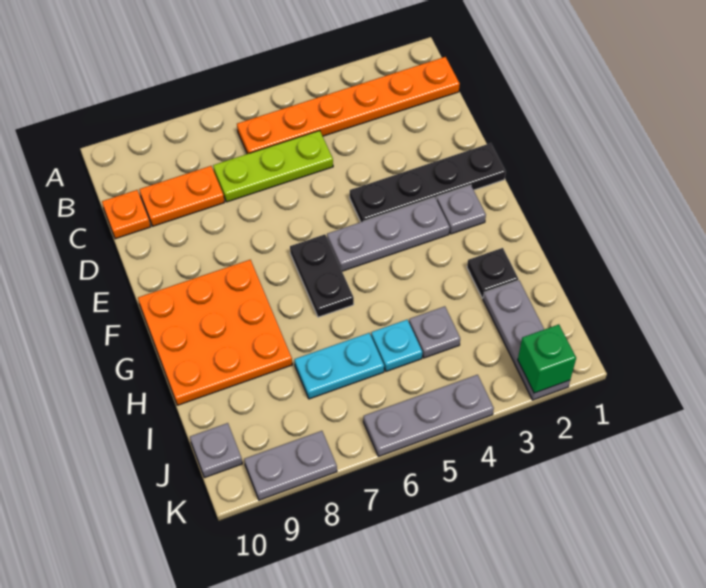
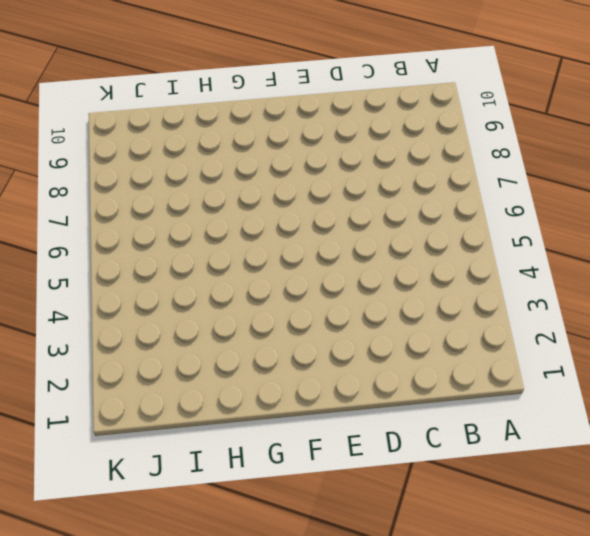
none -> orange 1x6 plate [237,57,460,154]
none -> lime 1x3 plate [213,131,333,202]
none -> orange 1x2 plate [139,166,225,226]

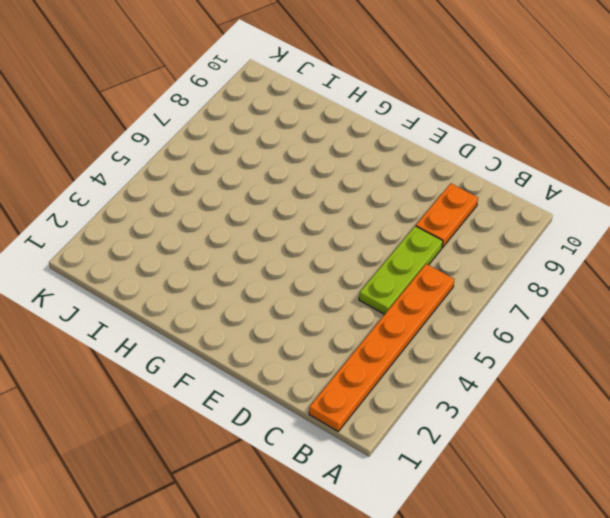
none -> orange 1x1 plate [102,190,151,239]
none -> black 1x4 plate [350,143,506,222]
none -> grey 1x1 plate [436,185,486,234]

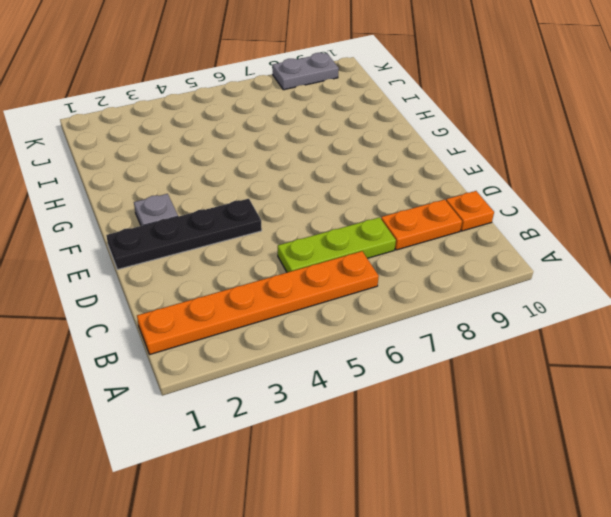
none -> grey 1x3 plate [327,197,450,271]
none -> black 1x2 plate [290,234,354,317]
none -> orange 3x3 plate [138,260,292,405]

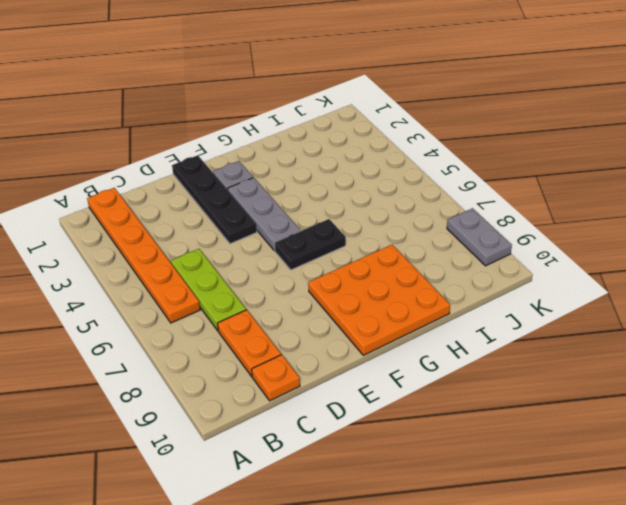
none -> black 1x1 plate [467,248,518,298]
none -> grey 1x3 plate [483,280,570,400]
none -> grey 1x1 plate [409,306,460,358]

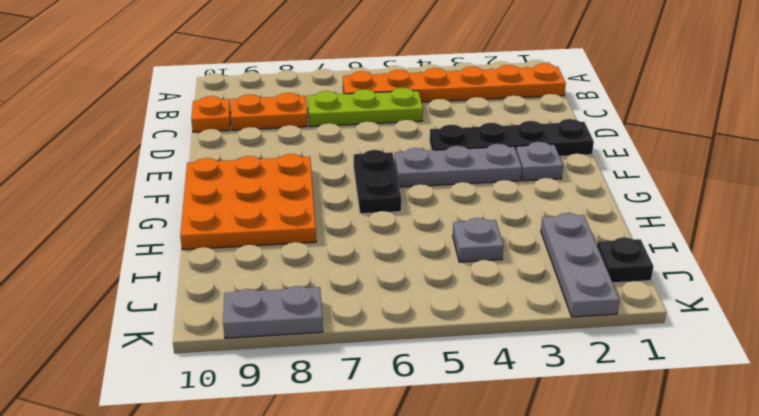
black 1x1 plate [597,237,653,283] -> black 1x1 plate moved to [467,248,518,298]
none -> cyan 1x1 plate [371,320,422,371]
none -> cyan 1x2 plate [294,333,384,399]
none -> grey 1x1 plate [190,423,242,478]

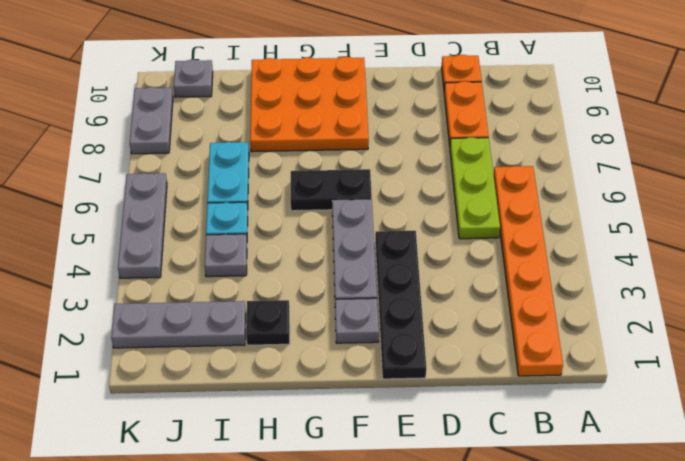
none -> green 1x1 brick [518,324,576,393]

